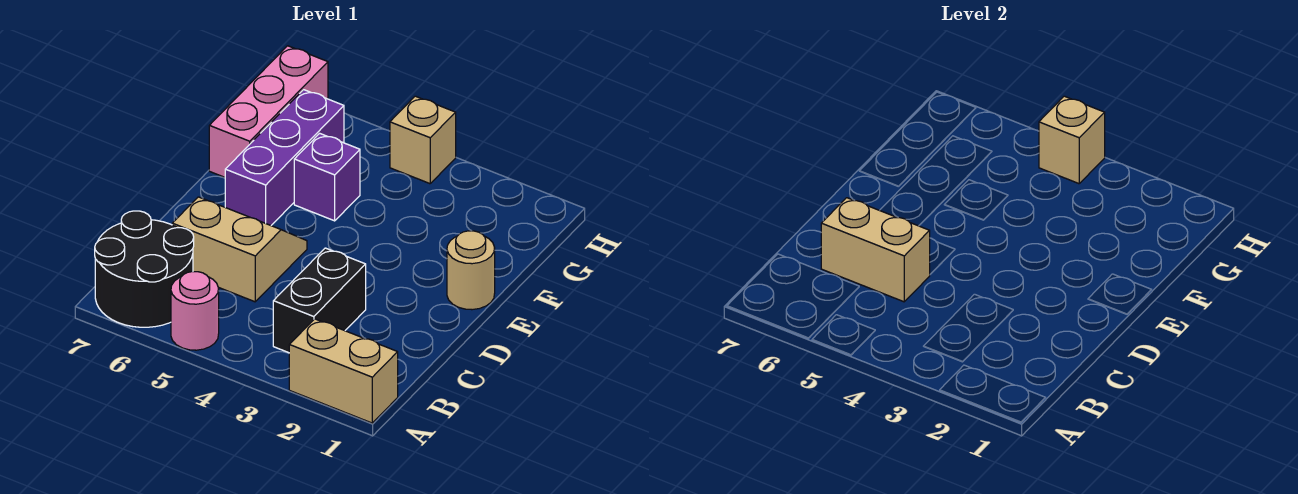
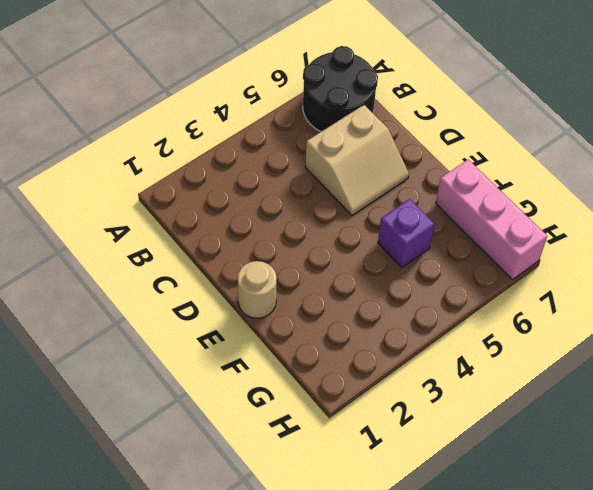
none -> tan 1x2 brick [289,319,398,423]
none -> pink 1x1 round brick [171,272,219,350]
none -> black 1x2 brick [273,248,366,353]

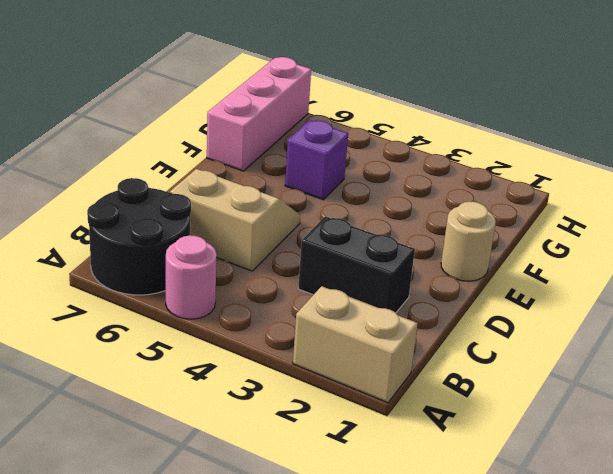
black 1x2 brick [298,216,415,313] -> black 1x2 brick turned to [273,248,366,353]
none -> purple 1x3 brick [225,90,344,225]
none -> tan 1x1 brick [390,96,456,184]
none -> tan 1x2 brick [821,198,930,302]

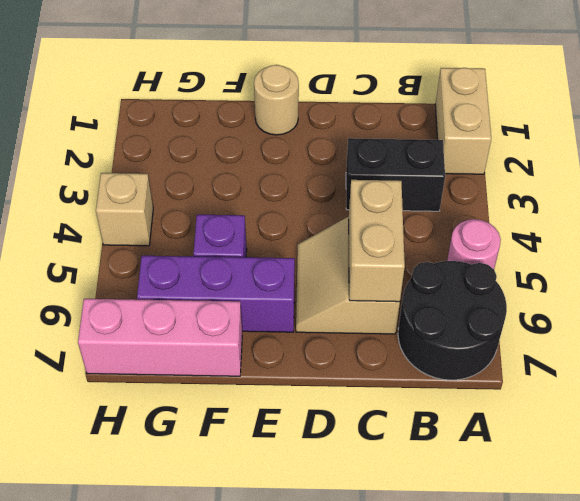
none -> tan 1x1 brick [1039,96,1105,184]

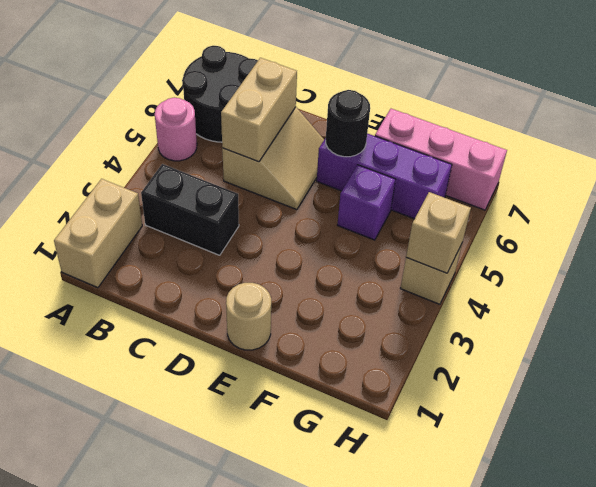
black 1x1 round brick [326,90,370,157] -> none

